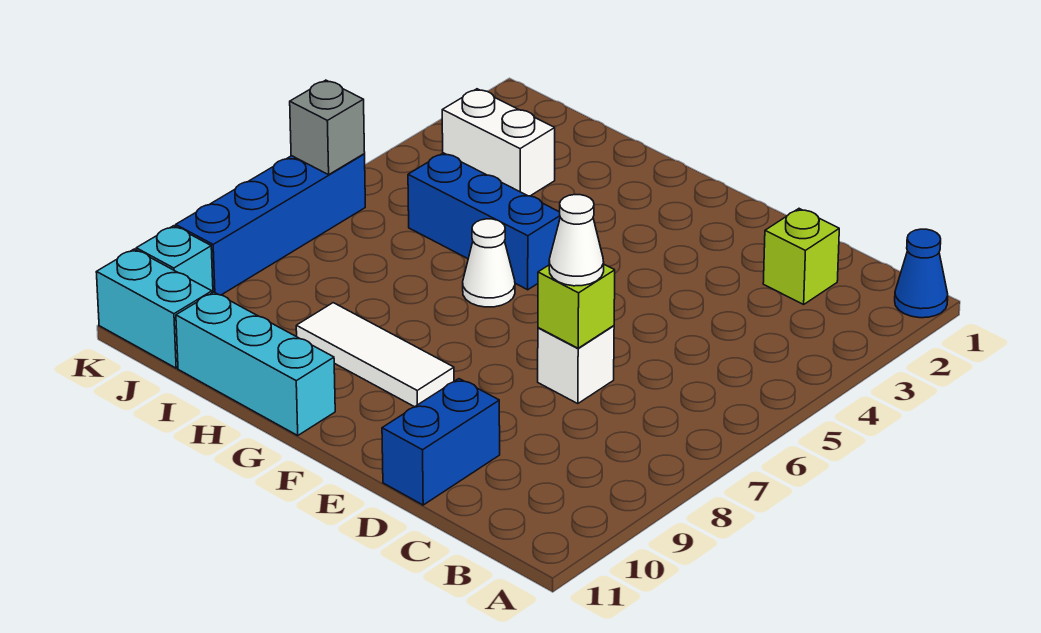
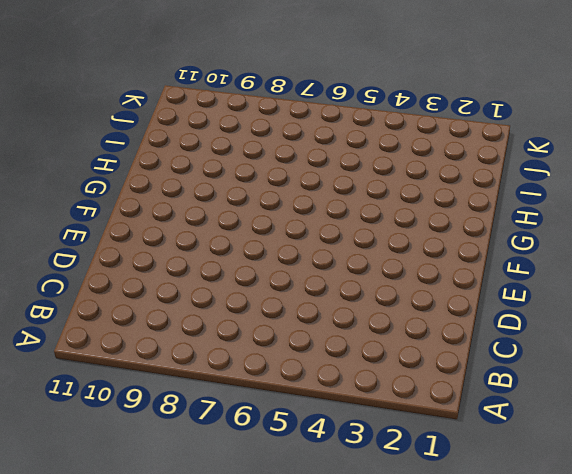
none -> blue 1x1 cone [895,229,948,318]
none -> lime 1x1 brick [763,209,839,304]
none -> white 1x1 brick [538,326,614,404]

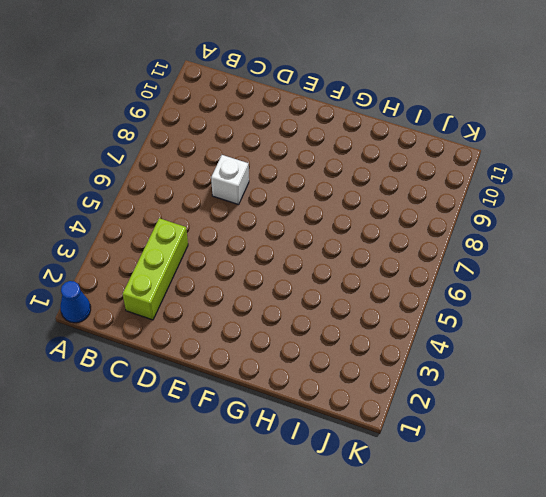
lime 1x3 brick [123,218,188,320] -> lime 1x1 brick [763,209,839,304]
none -> blue 1x2 brick [382,379,500,505]
none -> white 1x3 tile [296,303,454,407]
none -> blue 1x3 brick [408,153,560,290]

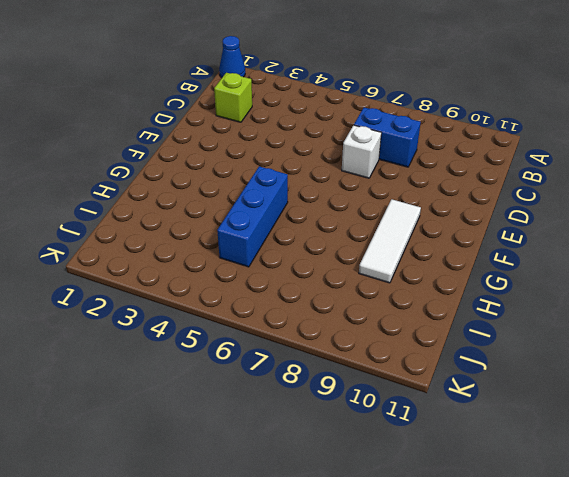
blue 1x2 brick [354,108,421,167] -> blue 1x2 brick moved to [382,379,500,505]
none -> white 1x1 cone [463,219,515,307]
none -> cyan 1x3 brick [176,292,335,435]
none -> white 1x2 brick [442,89,555,196]

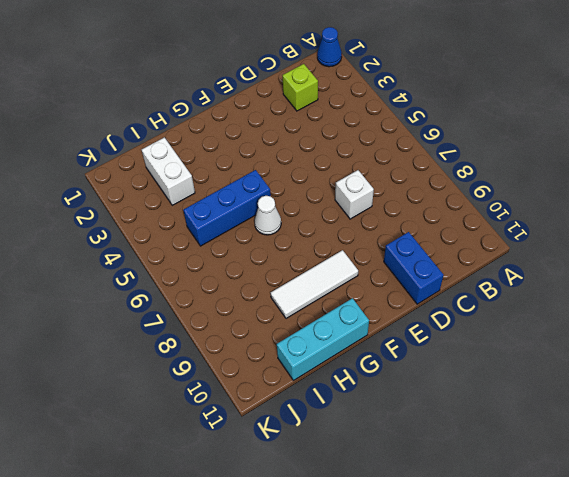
white 1x2 brick [142,137,195,205] -> white 1x2 brick turned to [442,89,555,196]
none -> cyan 1x2 brick [96,249,212,368]
none -> blue 1x4 brick [176,154,365,295]
none -> cyan 1x1 brick [136,226,213,293]

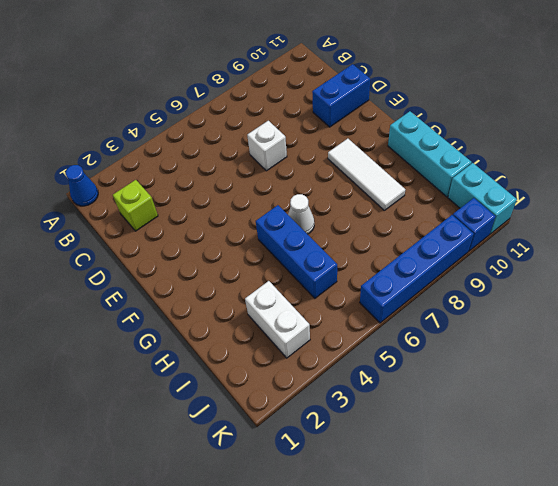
blue 1x1 brick [453,198,495,251] -> cyan 1x1 brick [136,226,213,293]
none -> lime 1x1 brick [538,265,615,348]
none -> grey 1x1 brick [290,80,365,175]
none -> white 1x1 cone [549,194,604,286]

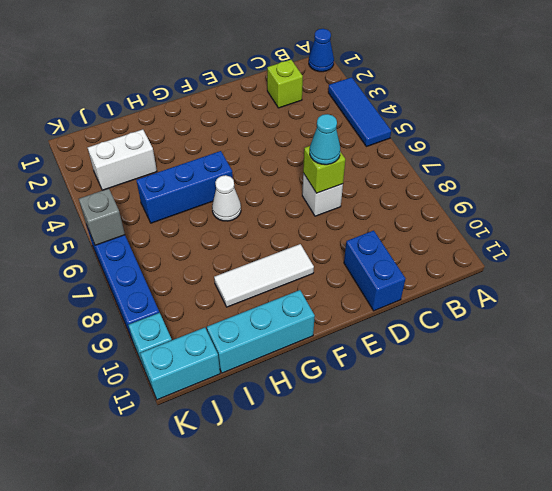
blue 1x3 tile [328,77,391,147] -> none
cyan 1x1 cone [310,114,340,165] -> white 1x1 cone [549,194,604,286]

